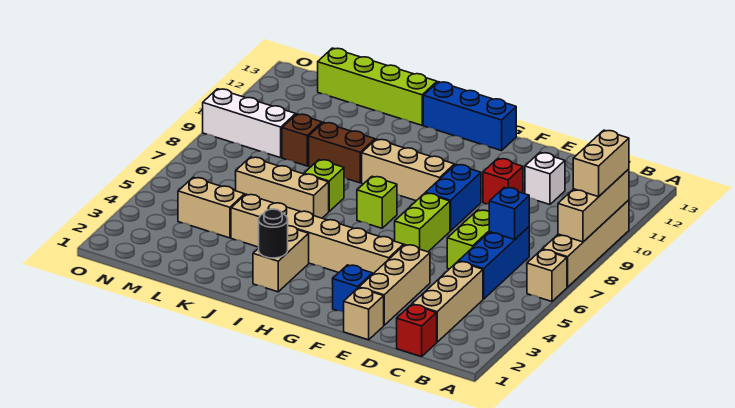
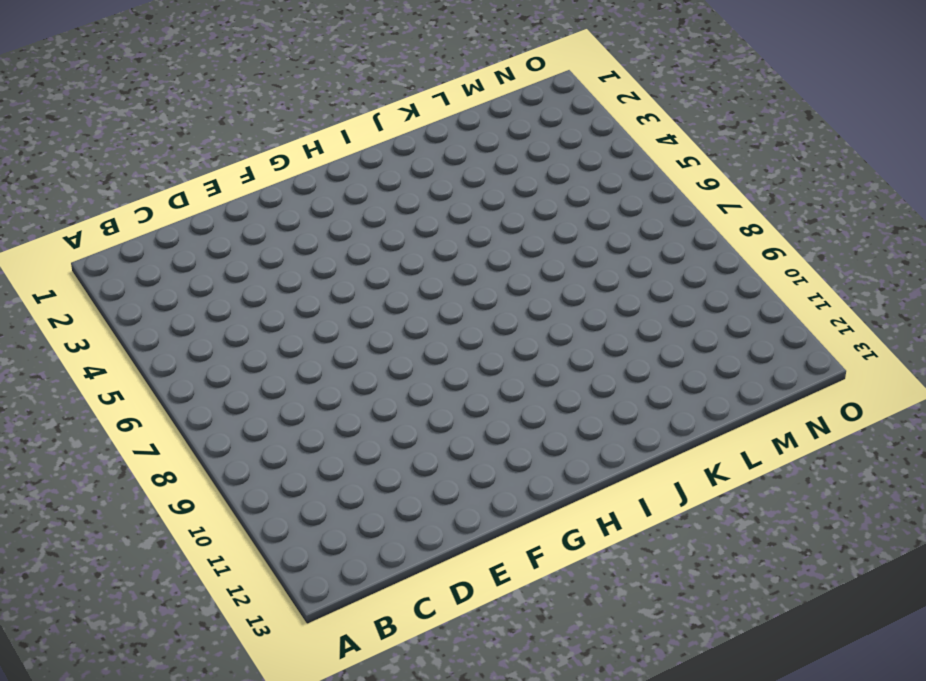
none -> tan 1x1 brick [527,250,567,302]
none -> tan 1x4 brick [542,200,629,287]
none -> red 1x1 brick [397,305,437,357]

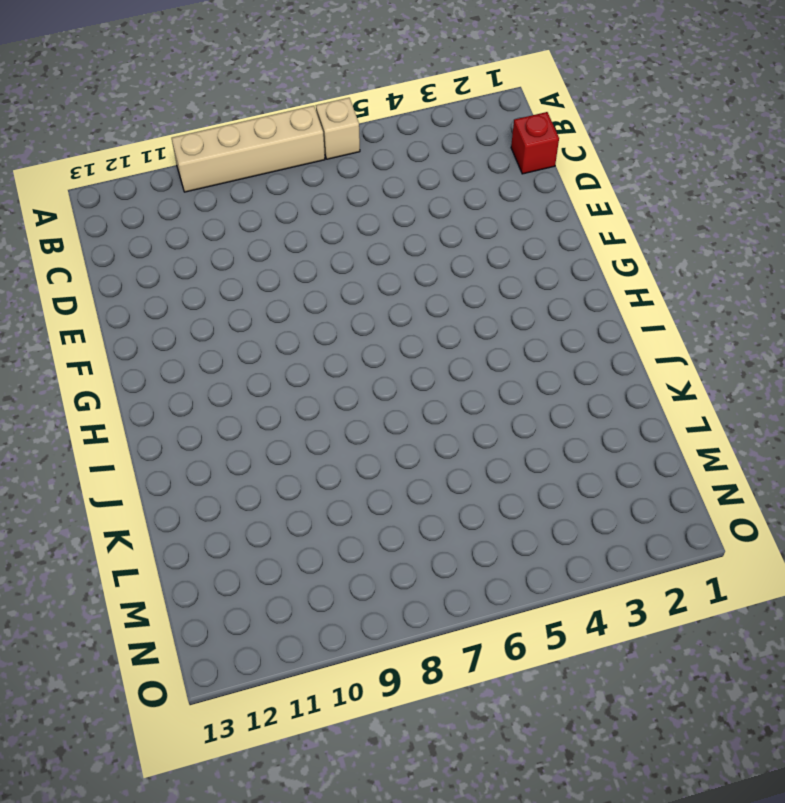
none -> tan 1x3 brick [412,262,483,342]
none -> blue 1x3 brick [458,227,529,299]
none -> lime 1x2 brick [447,210,489,269]

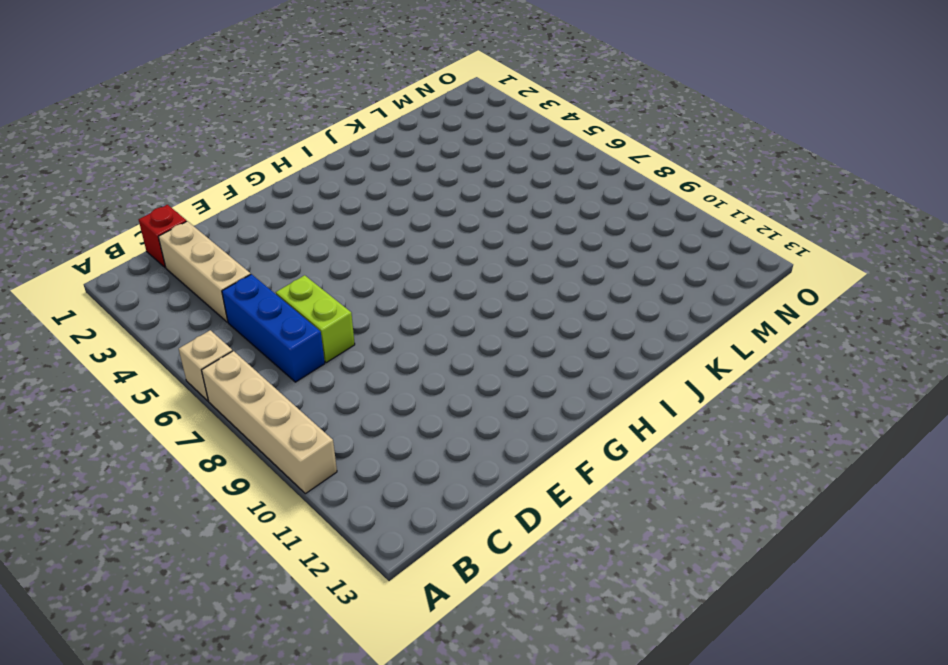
none -> white 1x1 brick [525,152,565,204]
none -> tan 1x1 brick [344,288,384,340]
none -> tan 1x3 brick [359,245,430,325]

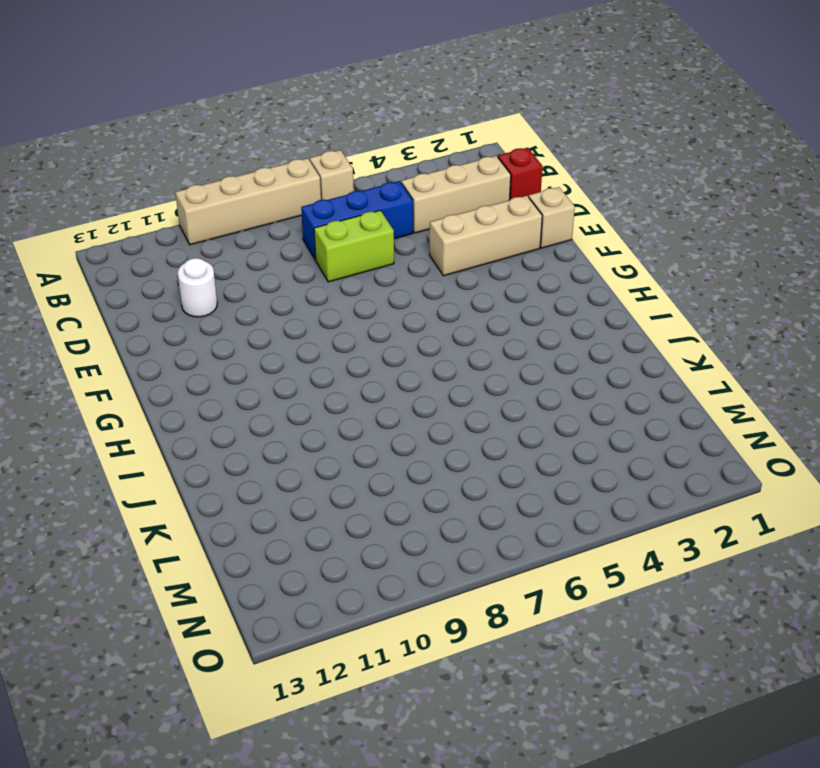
white 1x1 round brick [178,258,217,317] -> white 1x1 brick [525,152,565,204]
none -> red 1x1 brick [483,158,523,204]
none -> blue 1x1 brick [333,265,373,312]
none -> tan 1x6 brick [231,194,404,274]

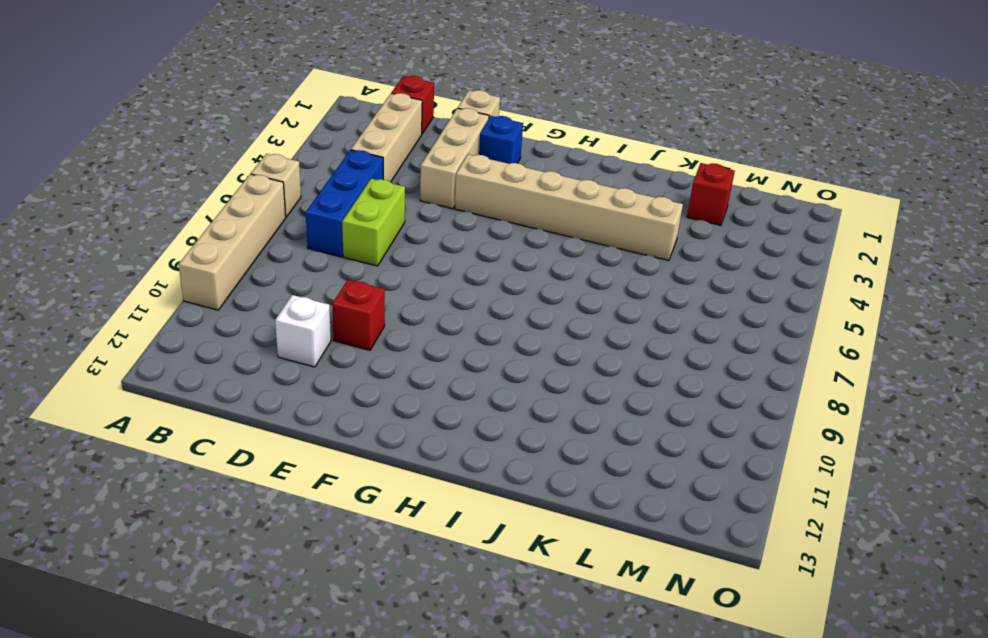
red 1x1 brick [687,163,735,225] -> none
none -> lime 1x2 brick [395,193,450,252]
none -> blue 1x2 brick [426,164,481,231]
none -> tan 1x3 brick [362,139,454,201]

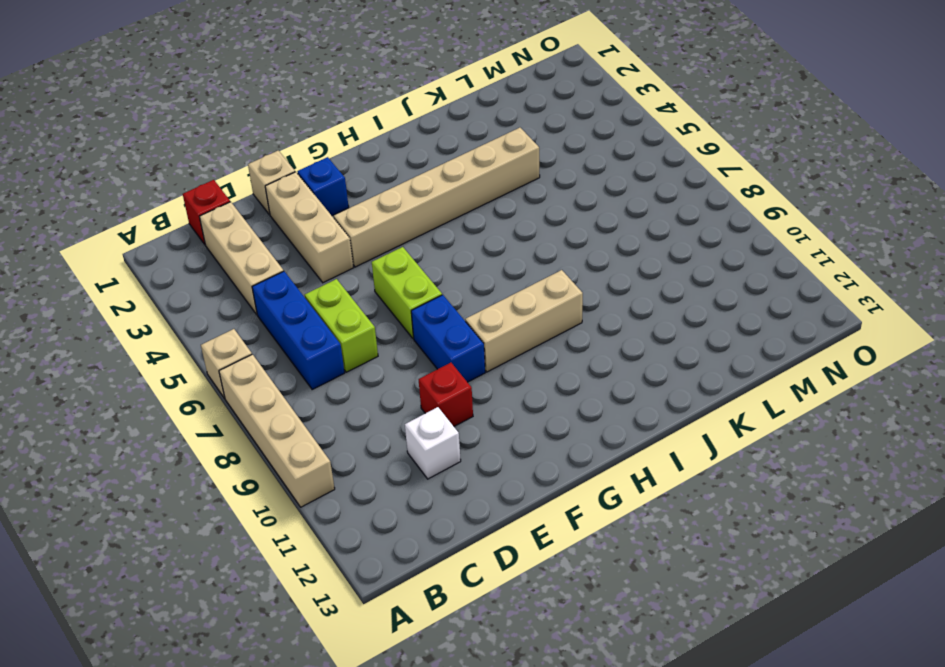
none -> blue 1x3 brick [423,82,516,151]
none -> lime 1x1 brick [357,176,397,228]
none -> tan 1x2 brick [253,226,309,292]

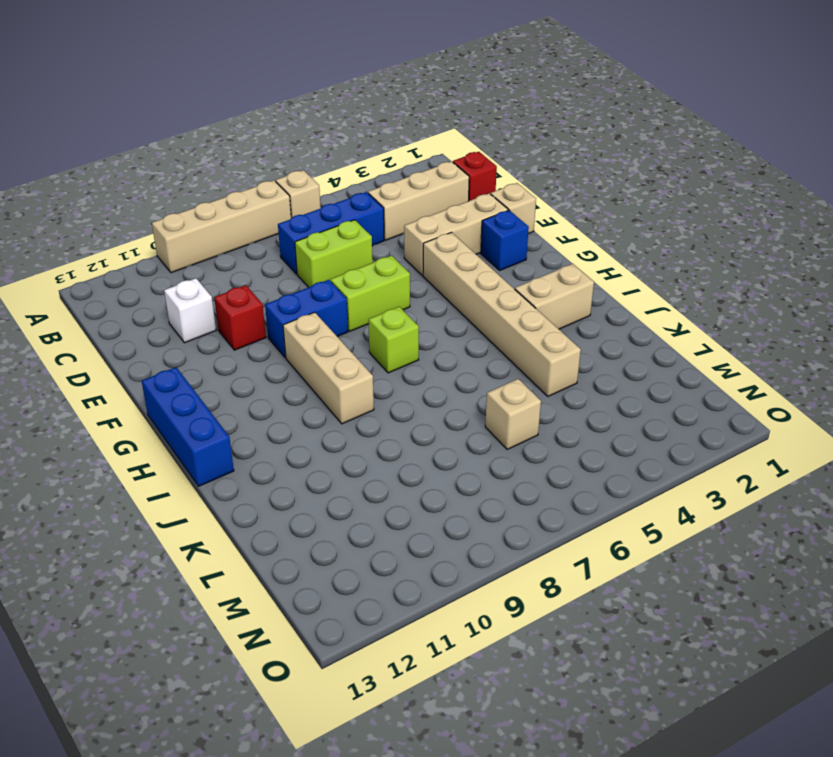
tan 1x1 brick [485,379,541,449] -> tan 1x3 brick [236,157,329,218]
none -> lime 1x1 brick [304,160,344,211]
none -> brown 1x2 brick [309,122,375,183]
none -> lime 1x4 brick [318,48,437,125]

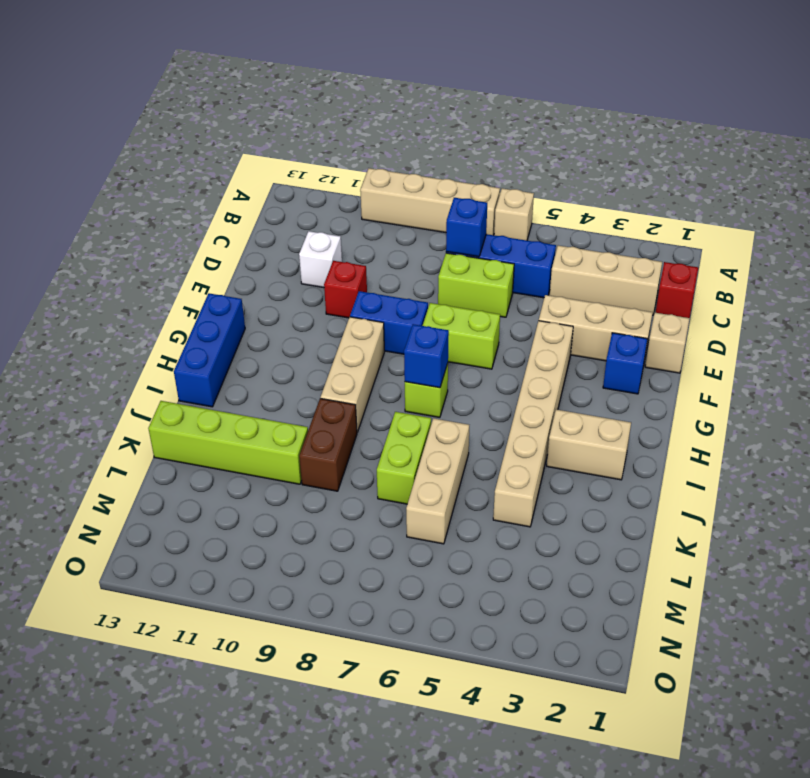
blue 1x1 brick [404,324,449,388] -> none
lime 1x2 brick [377,412,431,504] -> lime 1x1 brick [304,160,344,211]
lime 1x4 brick [148,401,308,484] -> lime 1x4 brick turned to [318,48,437,125]
none -> tan 1x2 brick [178,177,245,238]
none -> brown 1x1 brick [282,114,322,166]
none -> white 1x3 brick [203,89,296,158]

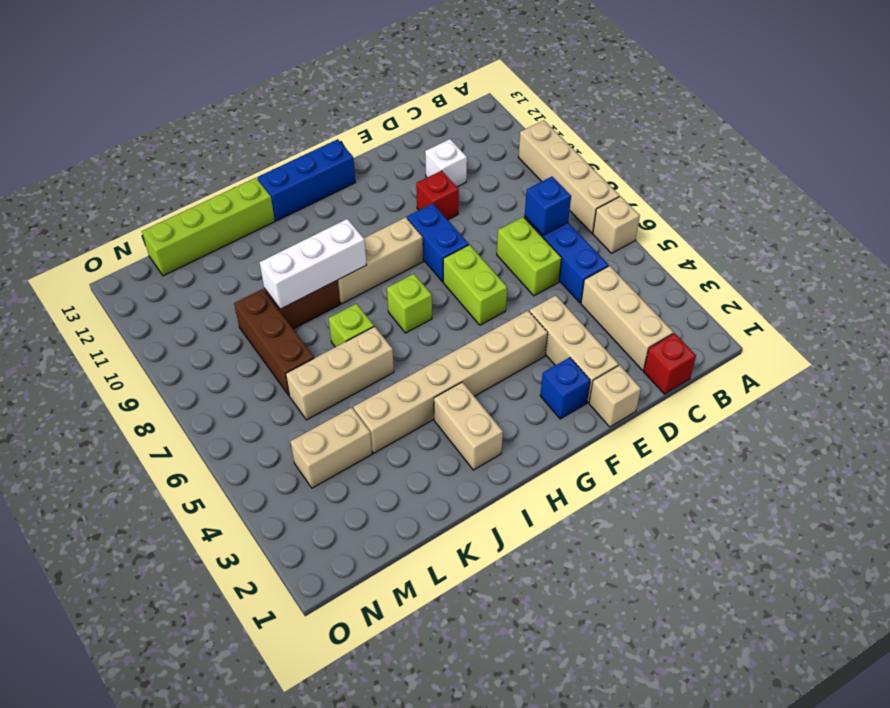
white 1x3 brick [260,219,367,309] -> white 1x3 brick moved to [203,89,296,158]
brown 1x3 brick [234,289,314,395] -> brown 1x1 brick [282,114,322,166]
none -> tan 1x3 brick [558,169,629,242]
none -> black 1x1 round brick [259,209,288,258]
none -> tan 1x2 brick [573,130,629,197]

